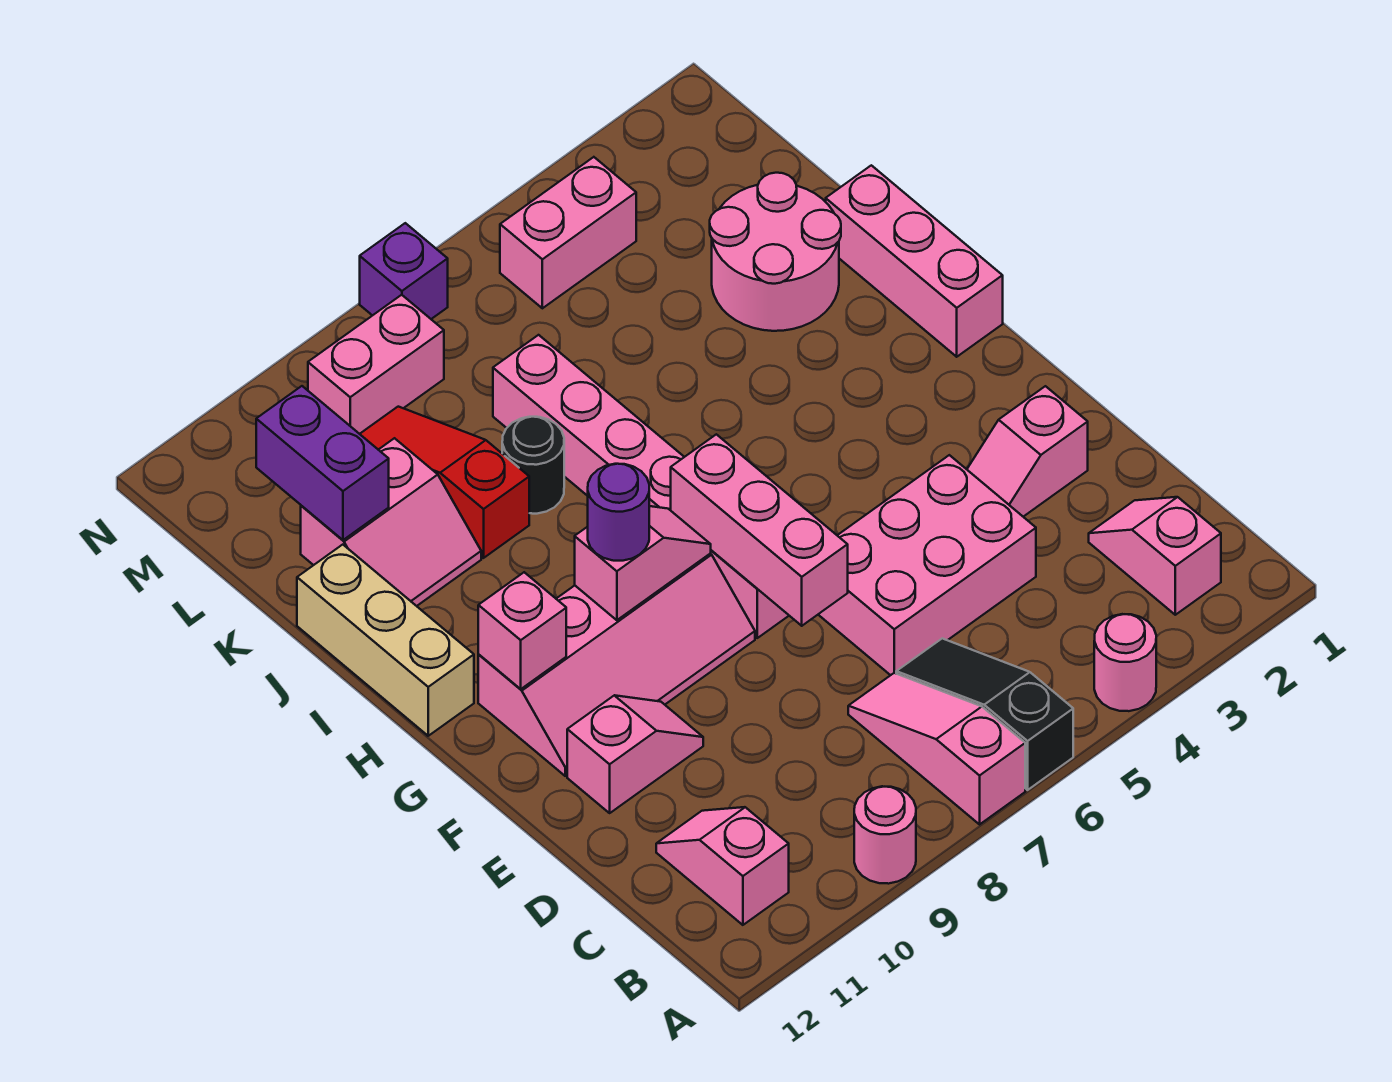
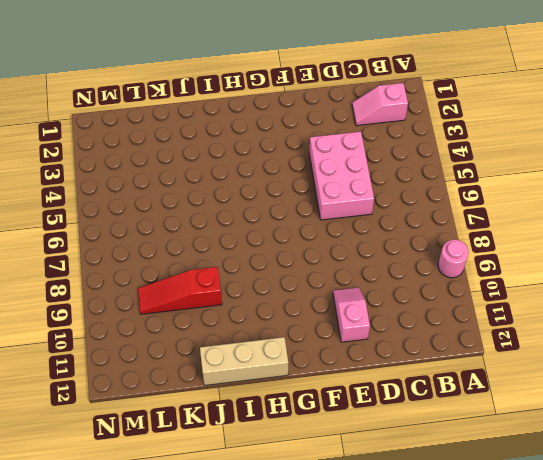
none -> pink 1x1 round brick [1094,614,1156,711]
none -> black 1x3 slope [896,638,1073,790]
none -> pink 1x3 slope [848,673,1025,824]

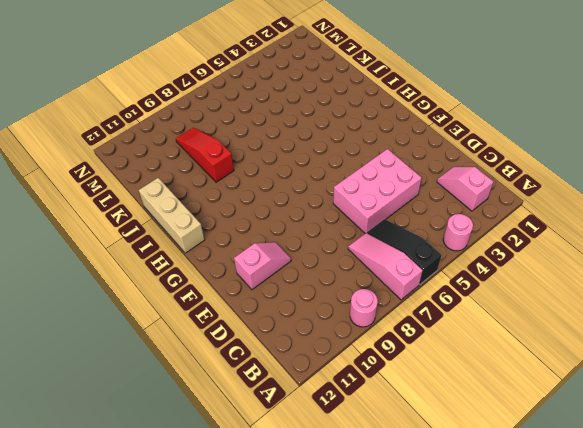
none -> pink 1x2 slope [656,807,789,925]
none -> pink 1x2 slope [967,386,1088,517]
none -> pink 1x6 brick [493,335,789,638]

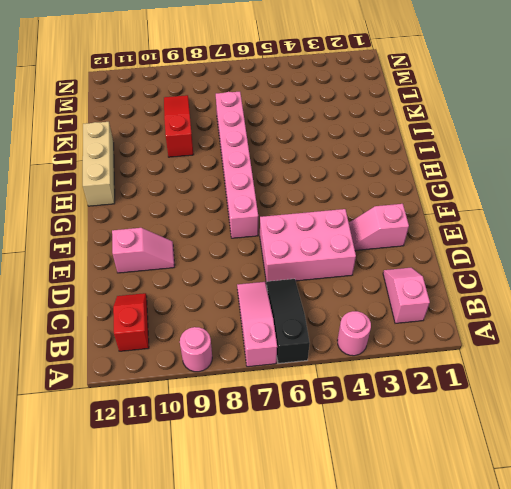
red 1x2 slope [113,293,149,351] -> pink 1x2 slope [656,807,789,925]
none -> pink 2x4 slope [478,554,755,776]
none -> pink 1x3 brick [826,165,1003,357]
none -> pink 2x2 round brick [710,173,841,331]

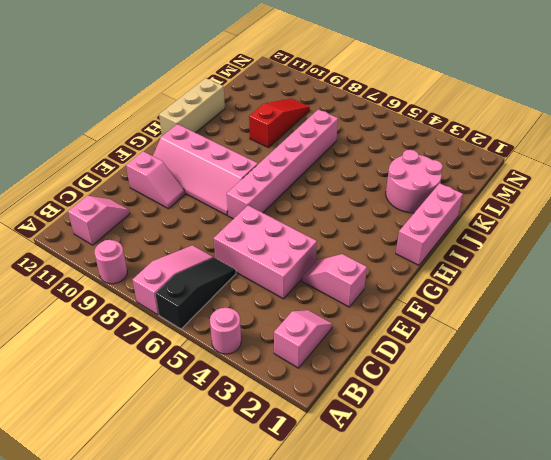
none -> black 1x1 round brick [502,417,564,514]
none -> pink 2x2 slope [301,438,481,606]
none -> pink 1x2 brick [500,157,636,308]

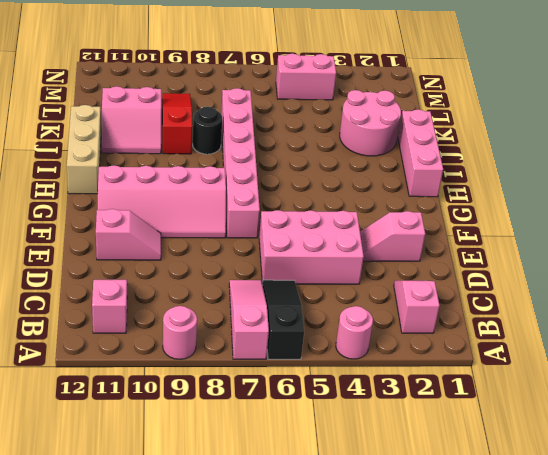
none -> pink 1x2 brick [308,295,444,434]
none -> purple 1x1 brick [360,223,448,319]
none -> pink 1x3 brick [671,434,848,626]

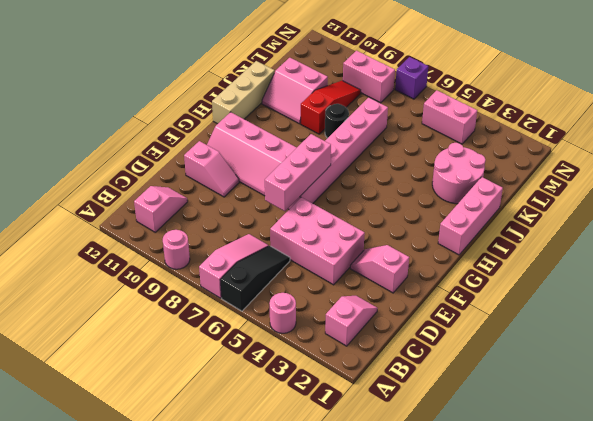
none -> pink 1x2 slope [575,506,711,620]
none -> pink 1x1 brick [478,572,566,689]
none -> purple 1x2 brick [256,386,389,540]

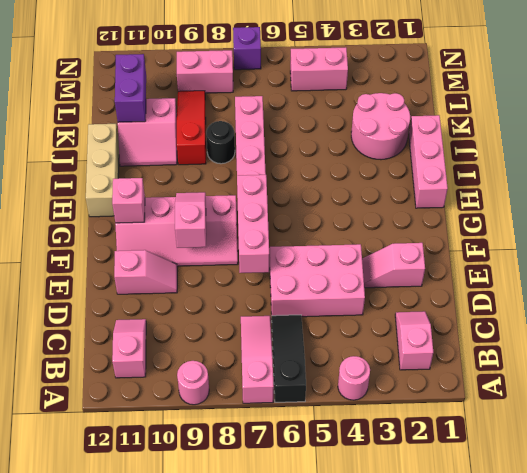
pink 1x2 slope [175,192,206,248] -> pink 1x2 slope turned to [575,506,711,620]
none -> purple 1x1 round brick [588,464,649,561]

